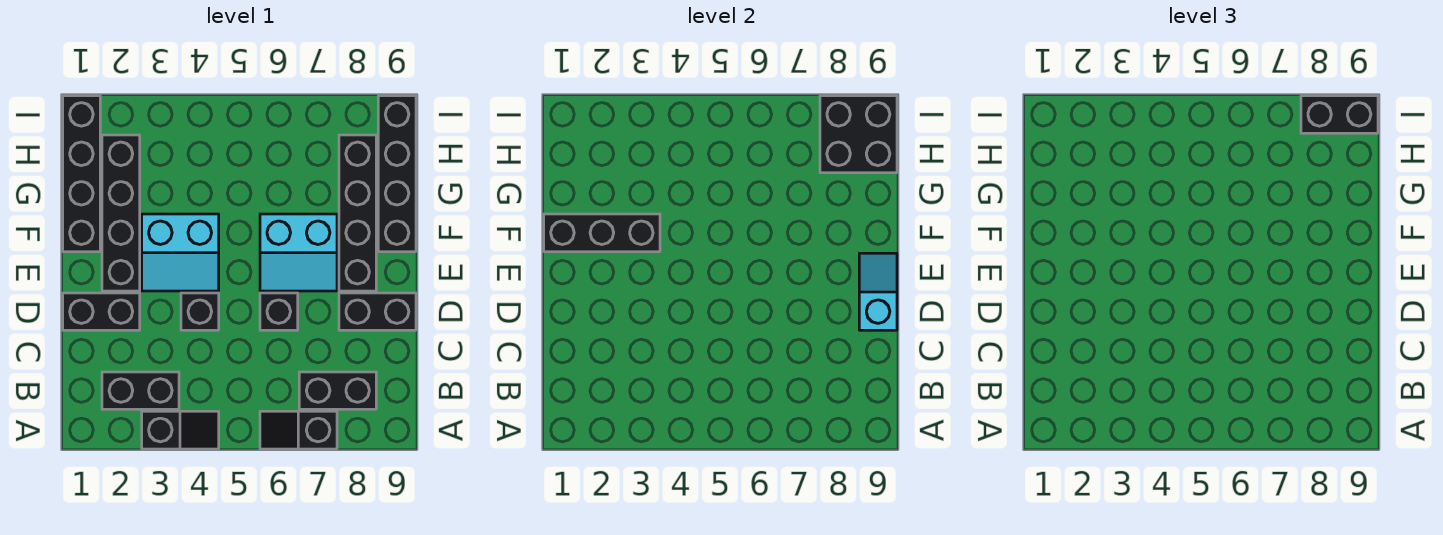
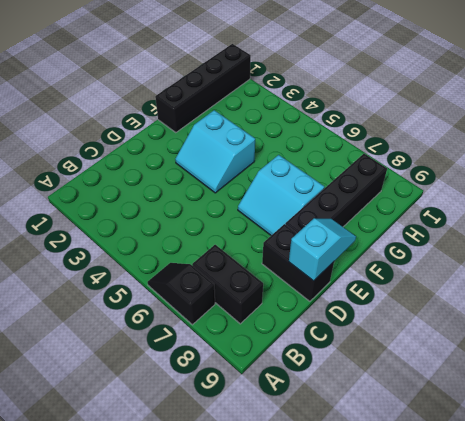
none -> black 1x2 slope [142,411,219,449]
none -> black 1x2 brick [102,372,179,409]
none -> black 1x2 brick [63,293,140,330]

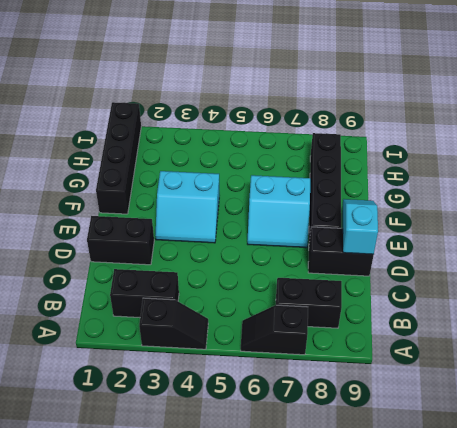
none -> black 1x1 brick [181,293,219,330]
none -> black 1x1 brick [260,293,298,330]
none -> black 1x4 brick [102,135,140,291]

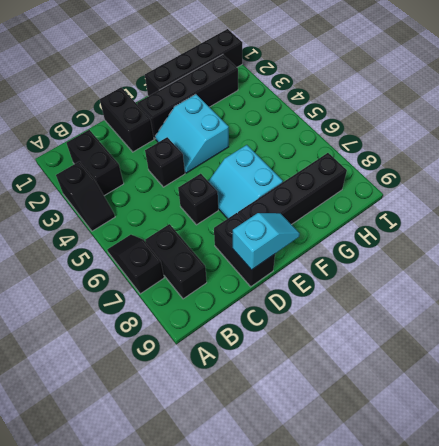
none -> black 1x4 brick [378,96,416,252]
none -> black 1x3 brick [544,214,660,252]
none -> black 2x2 brick [820,96,897,173]

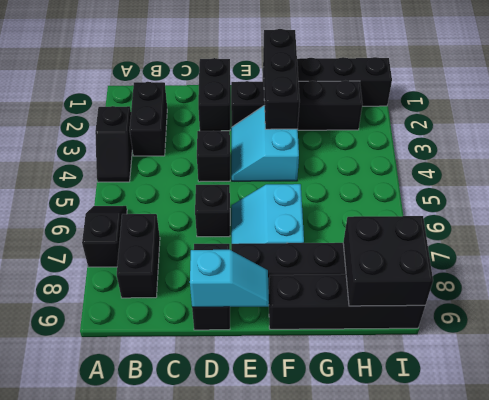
none -> black 1x2 brick [1301,96,1378,133]

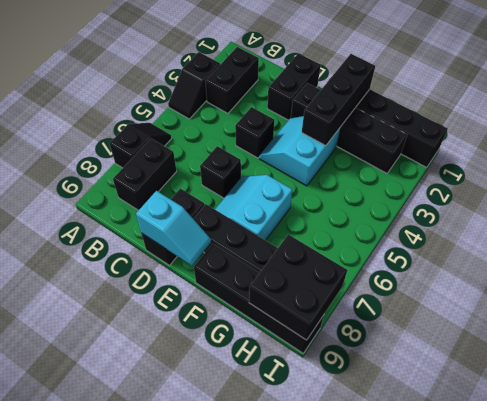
none -> black 1x2 brick [1301,96,1378,133]

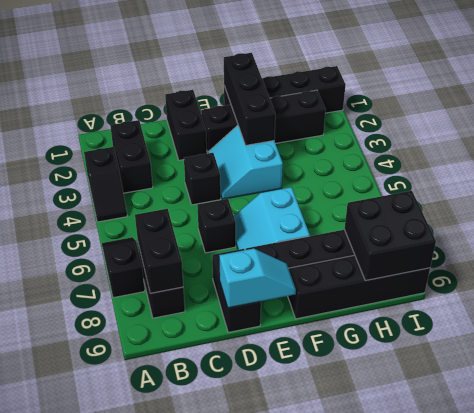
black 1x2 brick [135,209,183,293] -> black 1x2 brick moved to [1301,96,1378,133]

